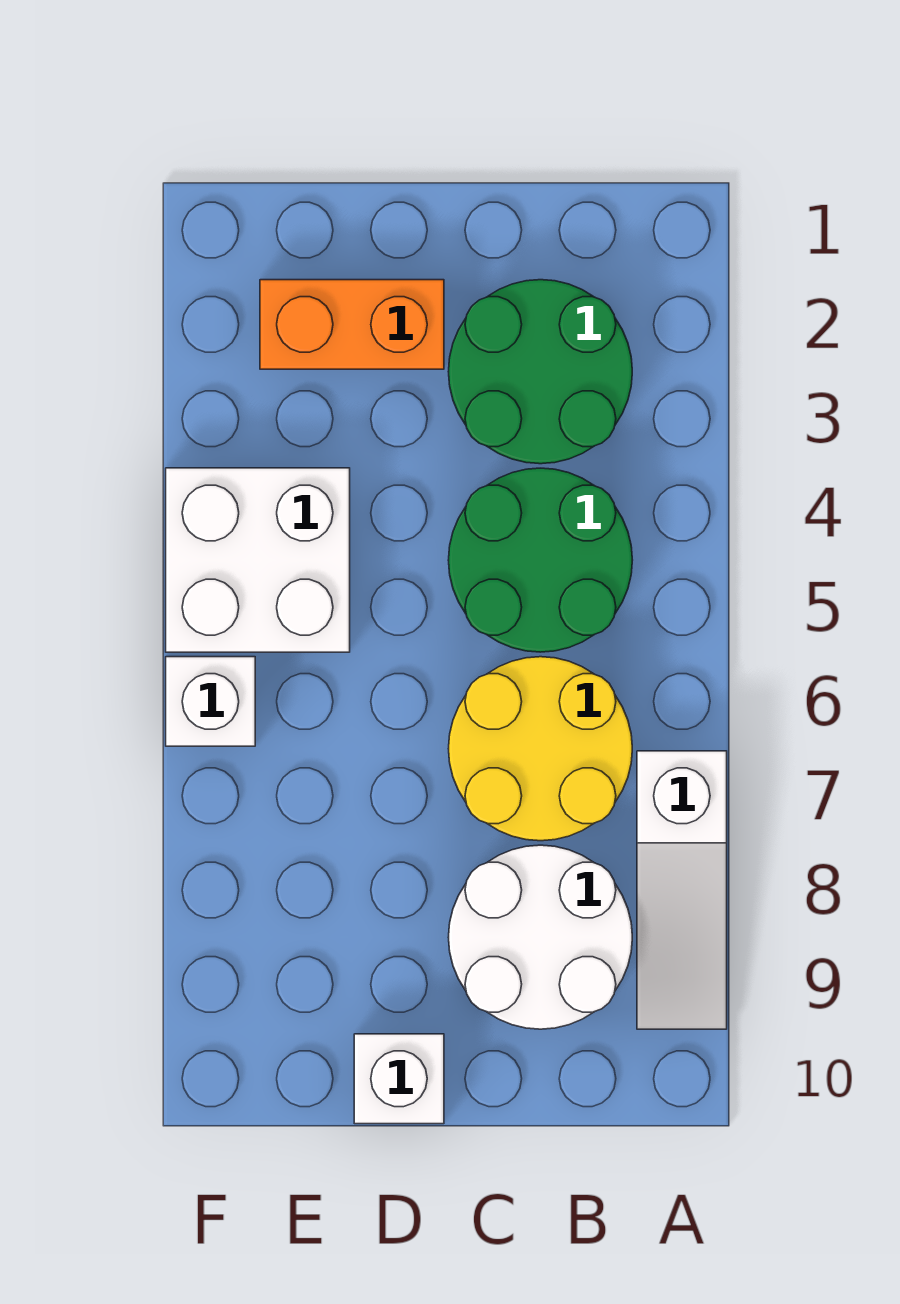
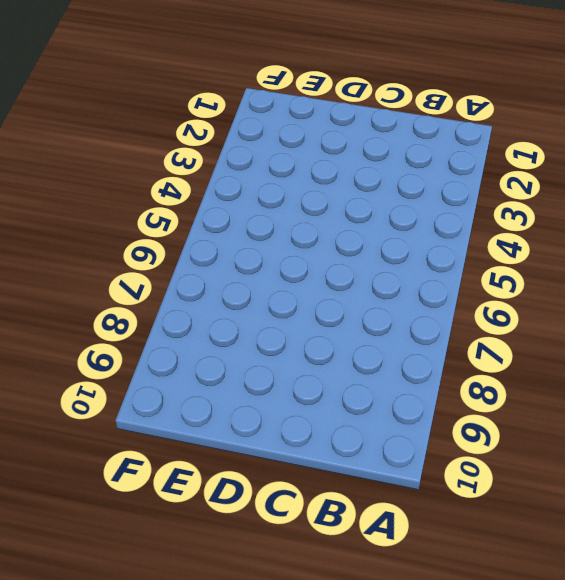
none -> white 1x3 slope [637,751,727,1029]
none -> green 2x2 round brick [448,280,632,464]

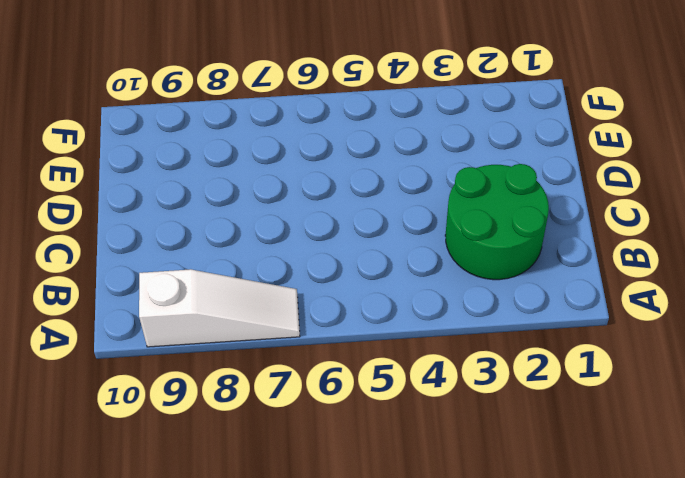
white 1x3 slope [139,269,300,347] -> white 1x3 slope turned to [637,751,727,1029]
none -> green 2x2 round brick [448,468,632,652]
none -> yellow 2x2 round brick [448,657,632,841]

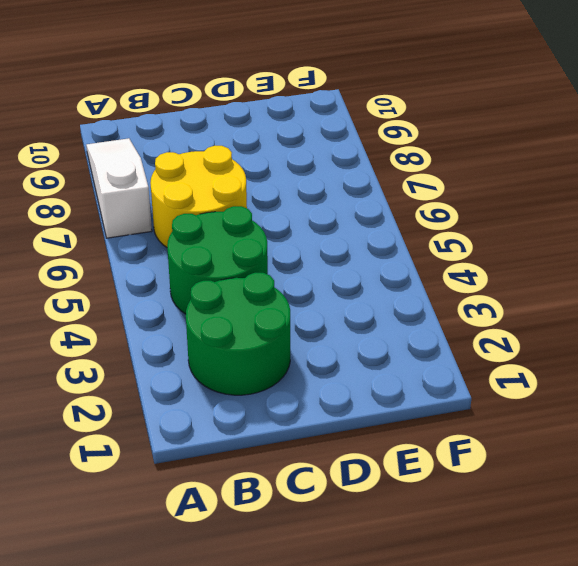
none -> white 2x2 round brick [448,845,632,1029]
none -> orange 1x2 brick [260,280,444,369]

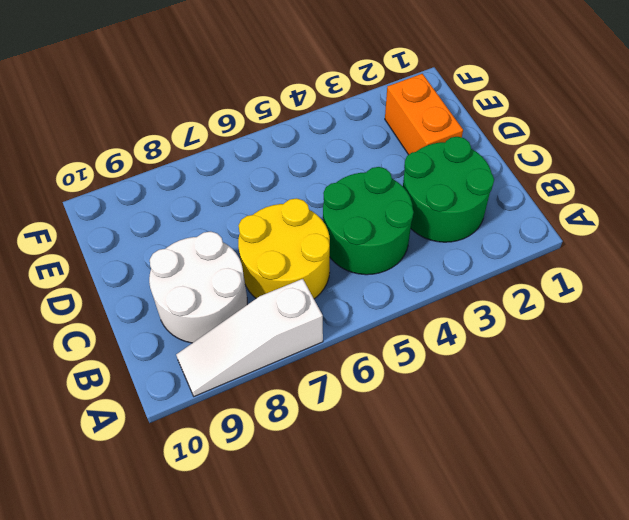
none -> white 1x1 brick [354,1034,444,1124]
none -> white 2x2 brick [166,468,350,652]

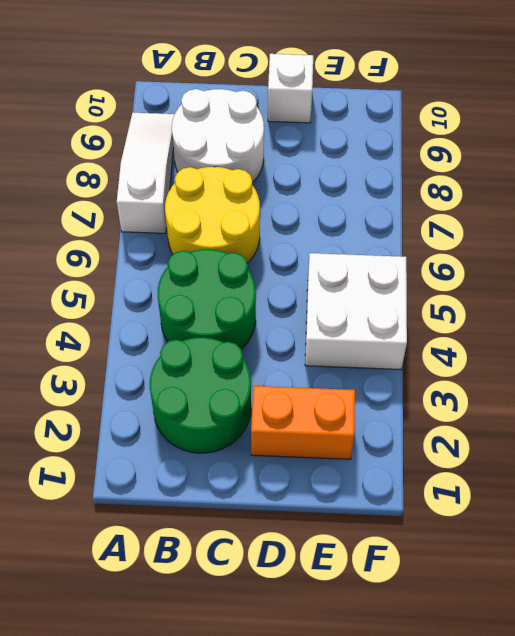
none -> white 1x1 brick [166,657,255,746]

